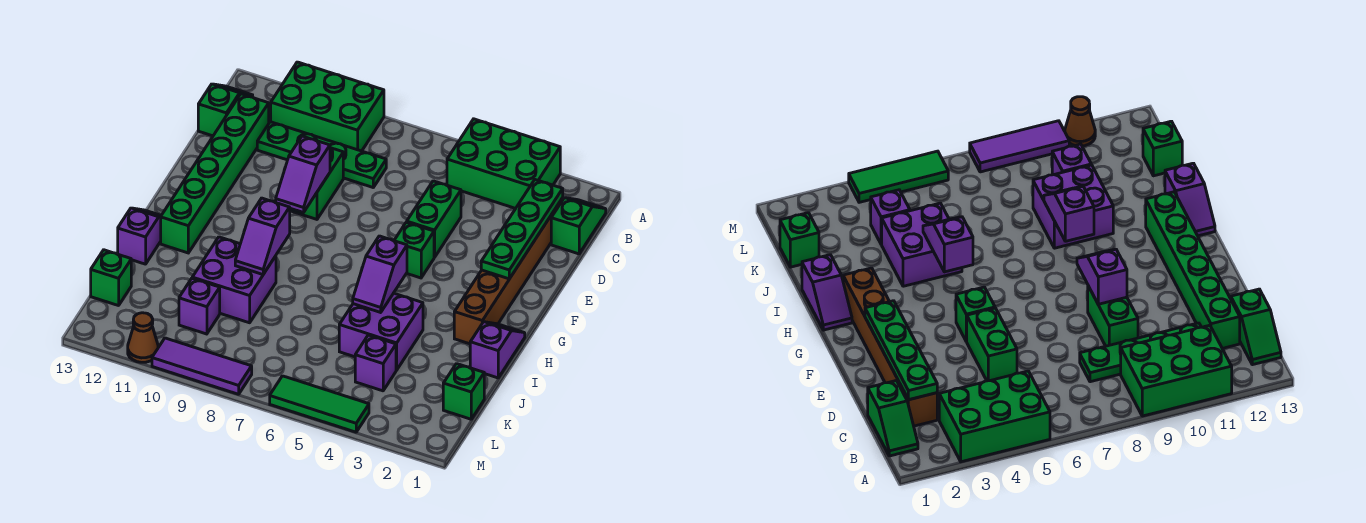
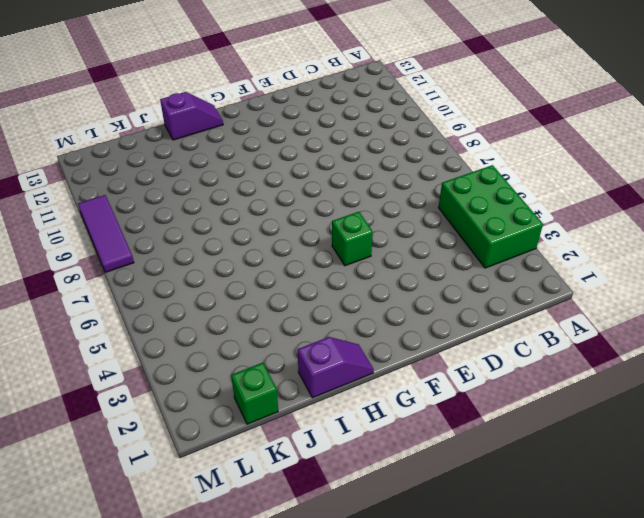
none -> green 2x3 brick [271,62,384,151]
none -> green 1x2 slope [551,198,606,254]
none -> green 1x2 slope [198,84,253,136]

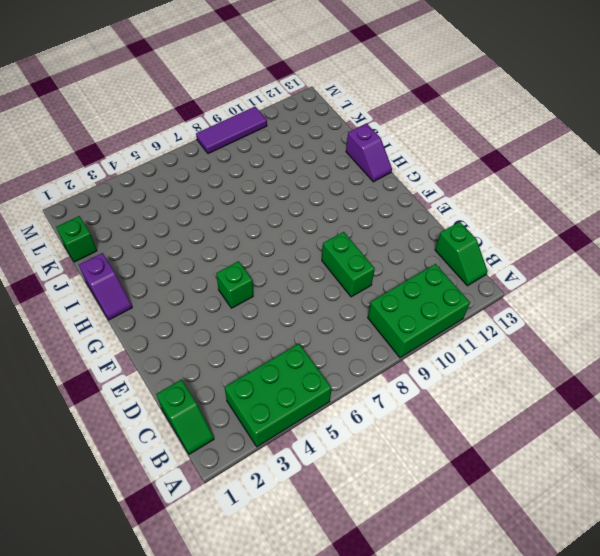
none -> brown 1x6 brick [454,198,563,344]
none -> green 1x4 plate [257,122,386,187]
none -> green 1x6 brick [161,94,269,253]

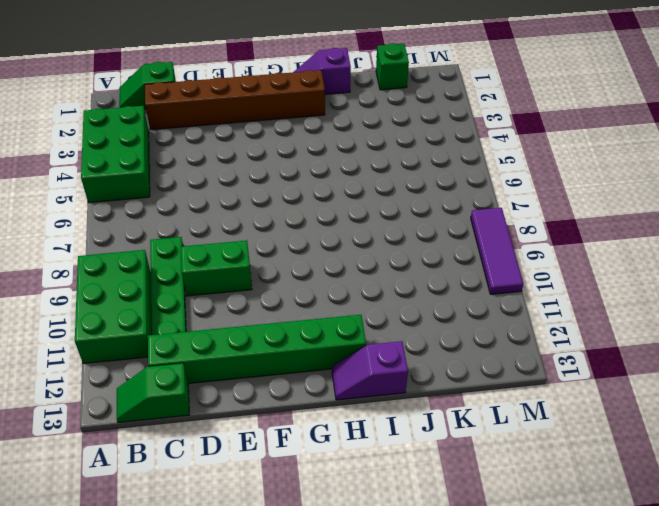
none -> green 1x2 brick [407,181,461,257]
none -> green 1x1 brick [394,222,434,278]
none -> purple 2x2 brick [339,293,423,370]

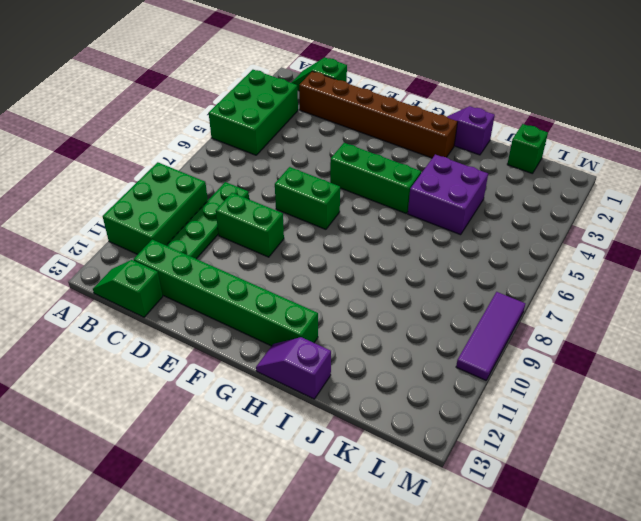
green 1x2 brick [275,167,340,229] -> green 1x2 brick moved to [407,181,461,257]
green 1x3 brick [330,143,421,213] -> green 1x1 brick [394,222,434,278]
none -> purple 2x2 brick [192,237,276,323]
none -> purple 1x1 brick [355,335,396,391]
none -> purple 1x1 brick [179,278,220,334]

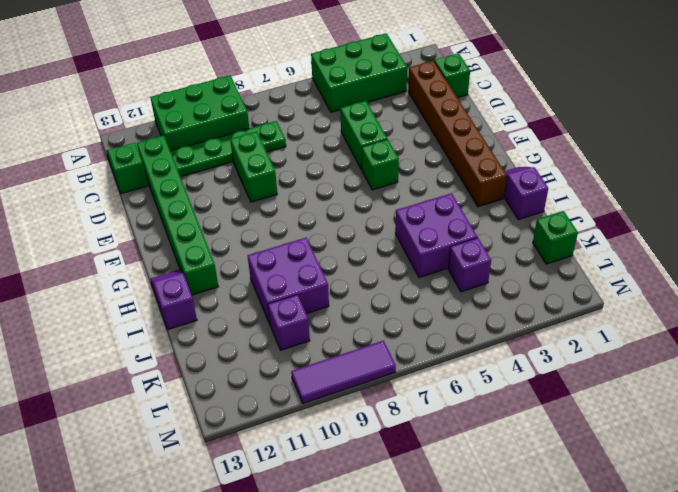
none -> green 1x1 brick [91,250,131,306]
none -> green 1x3 tile [270,376,369,432]
none -> brown 1x1 cone [128,313,158,362]

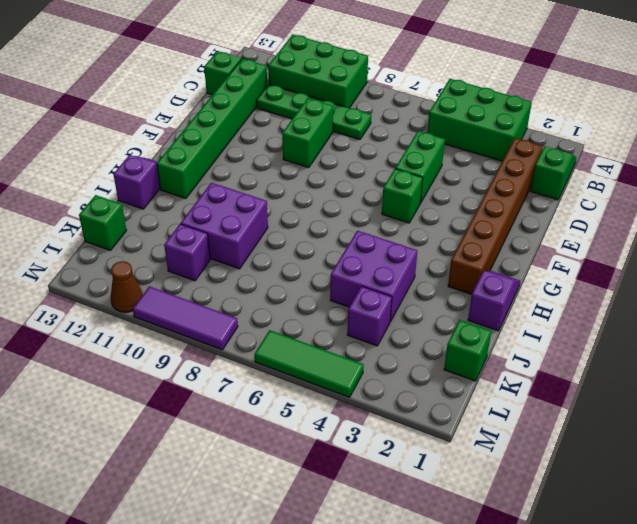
none -> green 1x4 plate [481,180,563,279]
none -> purple 1x2 slope [276,136,330,213]
none -> purple 1x2 slope [353,236,407,312]

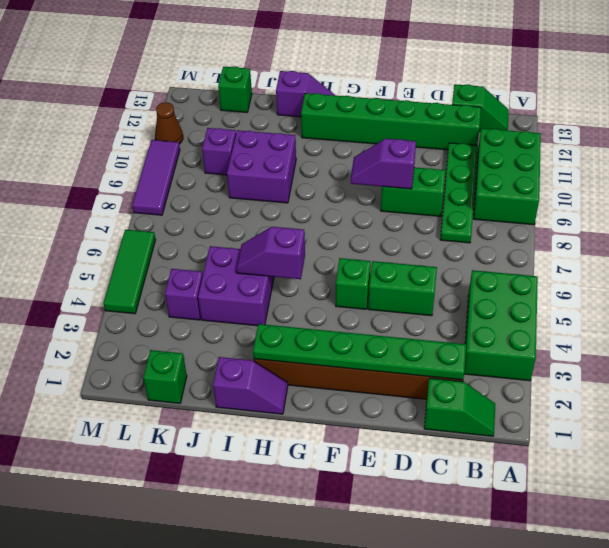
green 1x6 plate [253,324,466,380] -> green 1x4 plate [481,180,563,279]
none -> purple 1x2 slope [235,198,290,274]

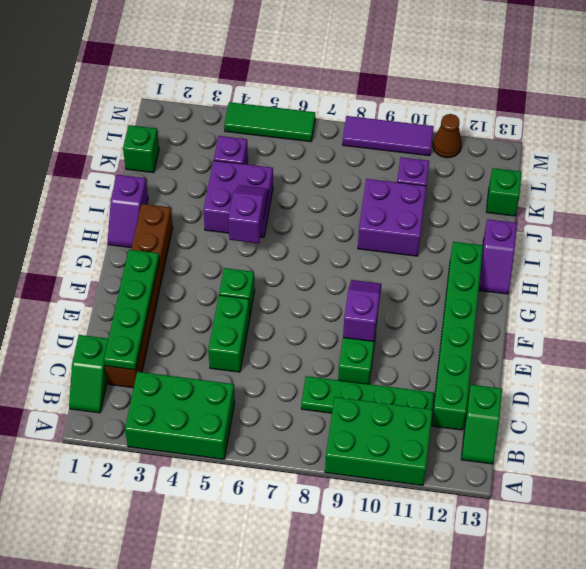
none -> purple 1x2 slope [235,198,290,274]

